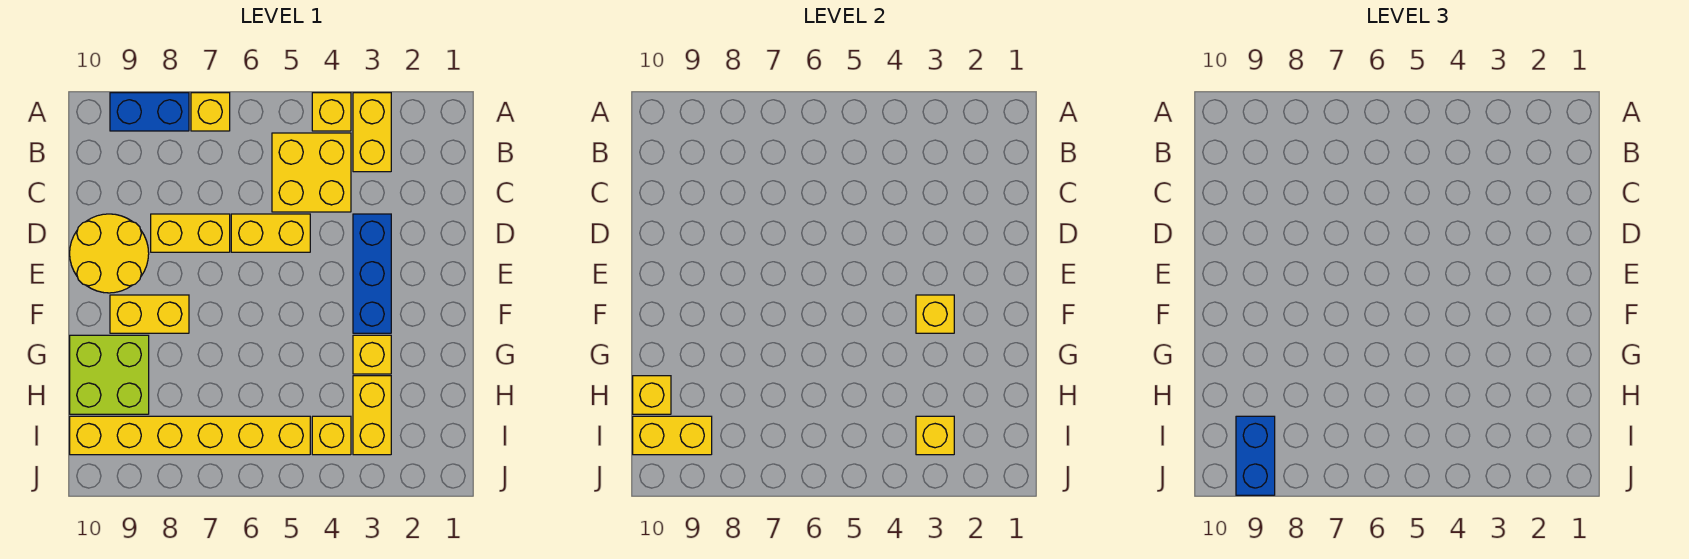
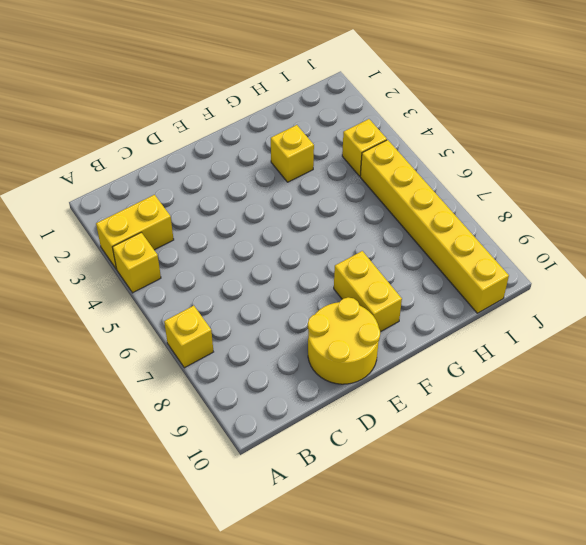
none -> blue 1x2 brick [110,93,189,131]
none -> yellow 2x2 brick [272,133,351,212]
none -> blue 1x3 brick [353,214,391,333]

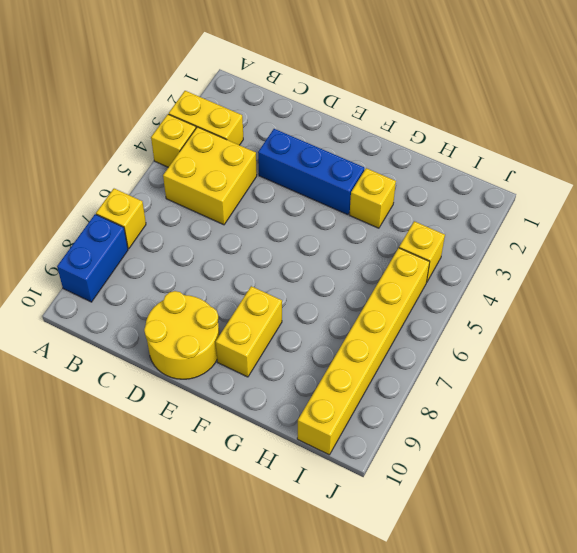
none -> yellow 1x2 brick [231,214,310,252]
none -> yellow 1x2 brick [151,214,230,252]
none -> lime 2x2 brick [70,335,149,414]

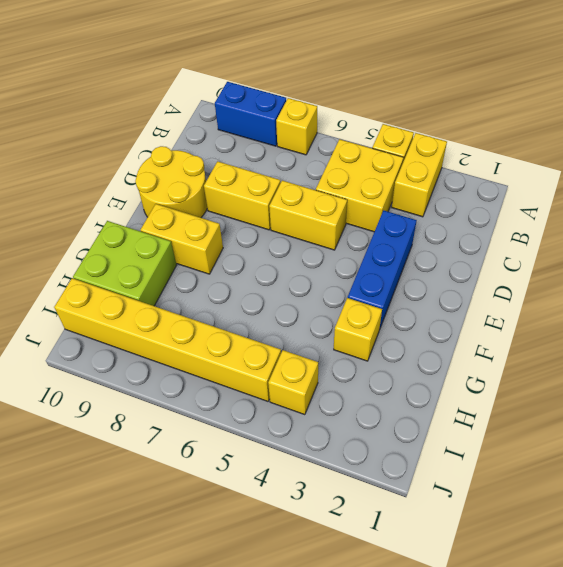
none -> yellow 1x2 brick [353,376,391,455]
none -> yellow 1x1 brick [916,295,954,333]
none -> yellow 1x1 brick [633,376,671,414]

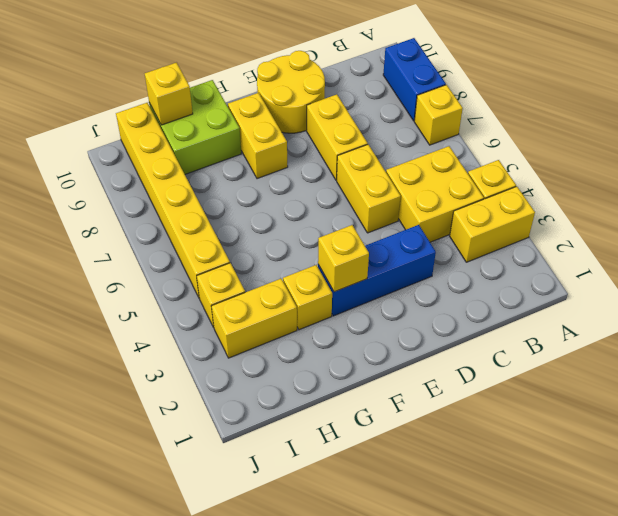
none -> yellow 1x1 brick [916,416,954,455]
none -> yellow 1x2 brick [633,416,712,455]
none -> blue 1x2 brick [1236,416,1275,495]

